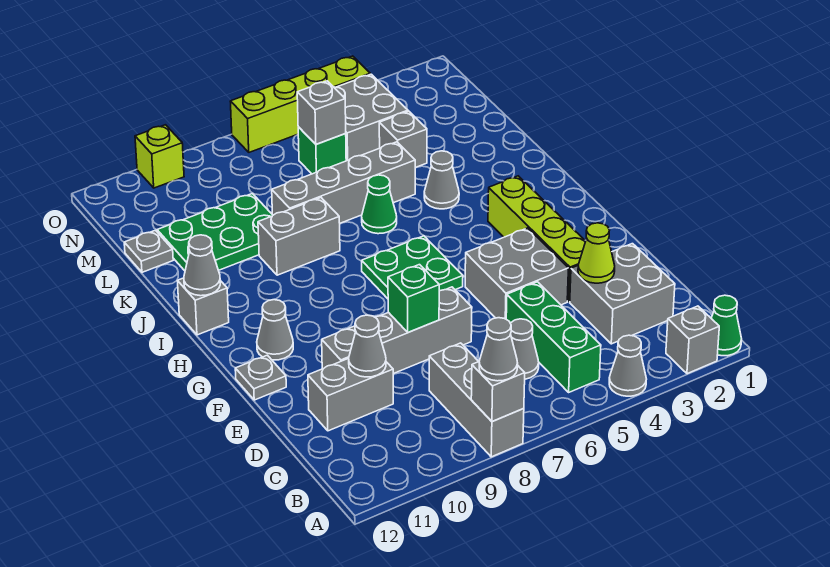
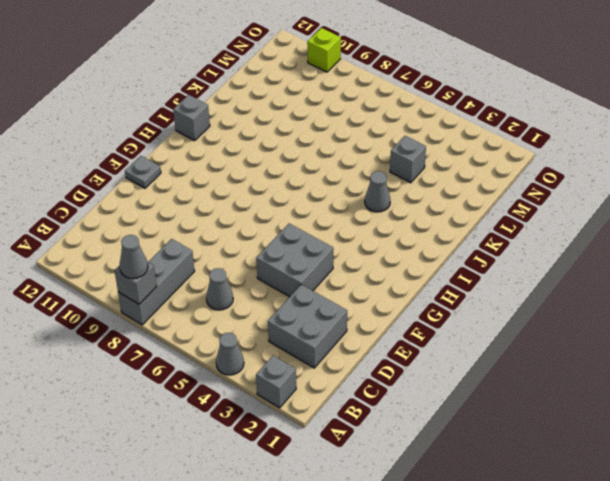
none -> green 1x1 cone [711,295,742,356]
none -> green 1x3 brick [506,282,601,392]
none -> grey 1x2 brick [308,358,393,431]
none -> lime 1x4 brick [488,176,586,302]

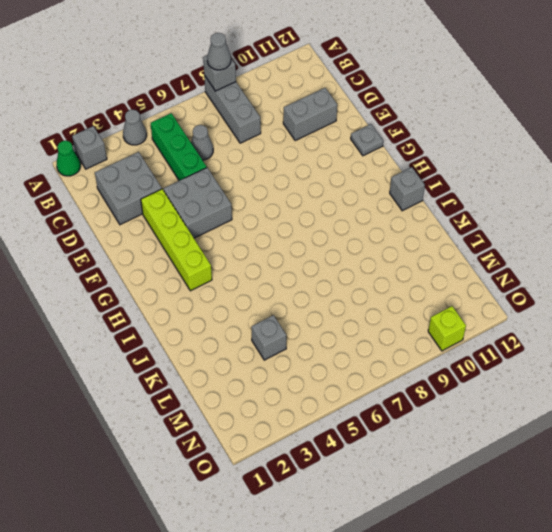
none -> grey 1x4 brick [322,287,472,374]
none -> green 2x2 plate [362,236,463,299]
none -> grey 1x1 cone [257,300,293,360]
none -> grey 1x1 cone [424,151,459,209]

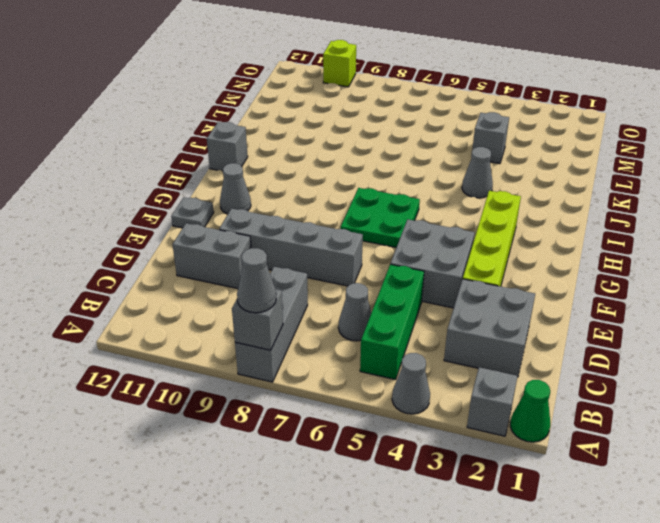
none -> green 1x1 cone [362,175,397,234]
none -> grey 1x2 brick [258,198,340,275]
none -> grey 1x4 brick [272,142,415,223]
none -> green 2x3 plate [157,194,273,271]

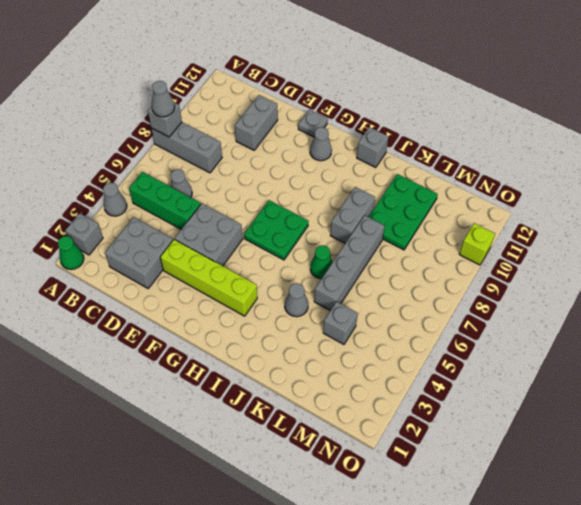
none -> grey 1x4 brick [322,287,472,374]
none -> grey 1x1 plate [124,230,173,272]
none -> grey 2x2 brick [334,74,408,161]
none -> green 1x1 brick [298,127,346,174]

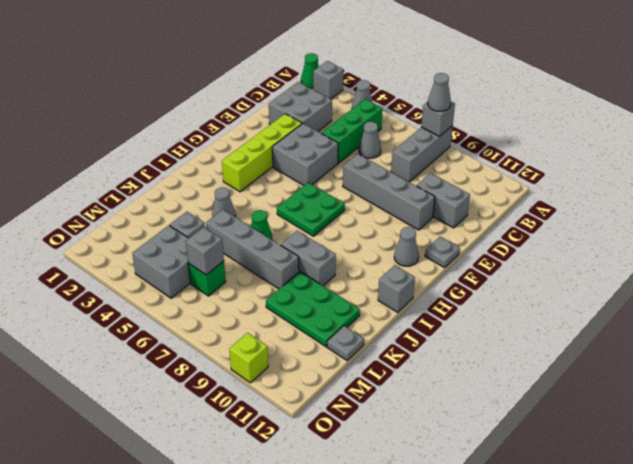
none -> lime 1x4 brick [230,56,370,152]
none -> lime 1x1 cone [578,223,615,283]
none -> grey 1x1 cone [349,315,386,377]
none -> green 1x1 brick [388,265,439,332]

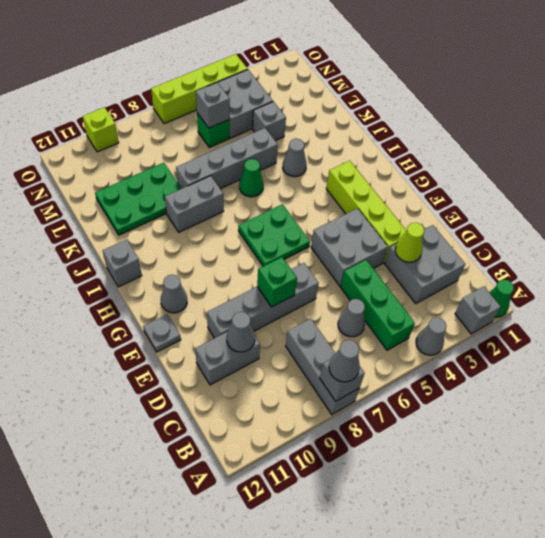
none -> grey 1x1 plate [124,230,173,272]
none -> grey 1x1 cone [184,235,220,296]

